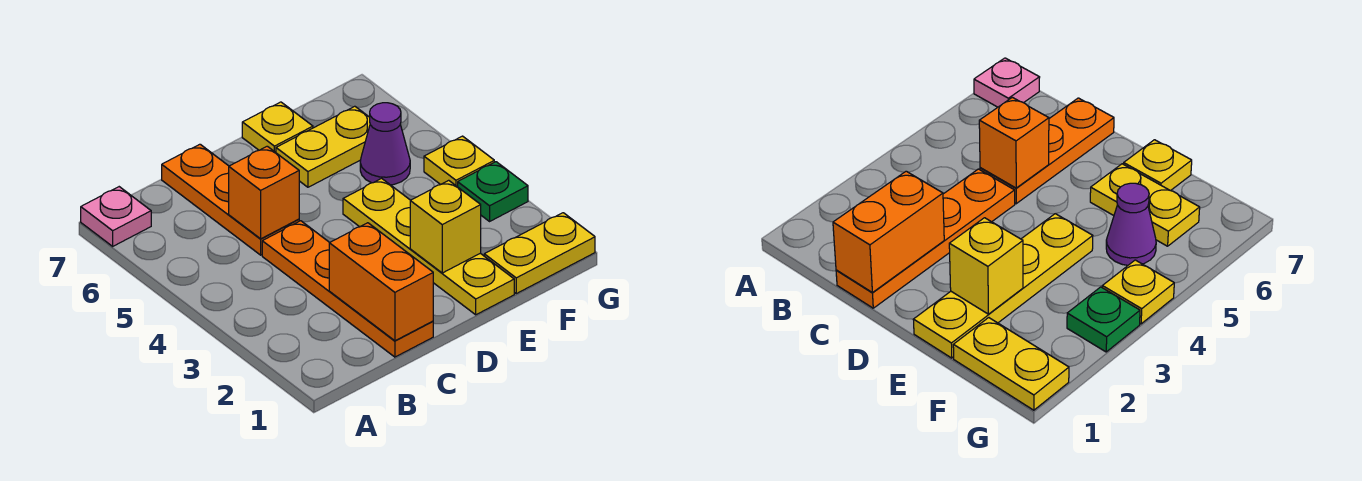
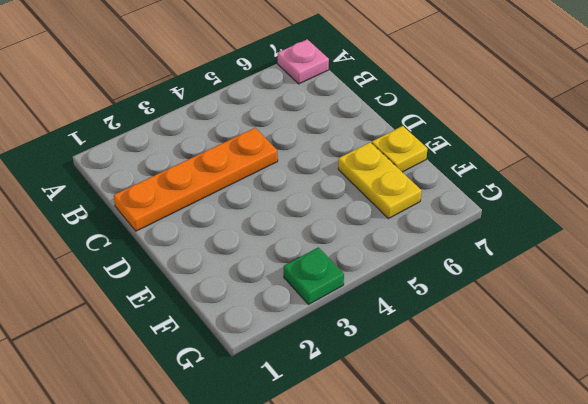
none -> orange 1x3 plate [162,144,299,255]
none -> yellow 1x4 plate [343,178,514,315]
none -> yellow 1x2 plate [484,213,595,294]

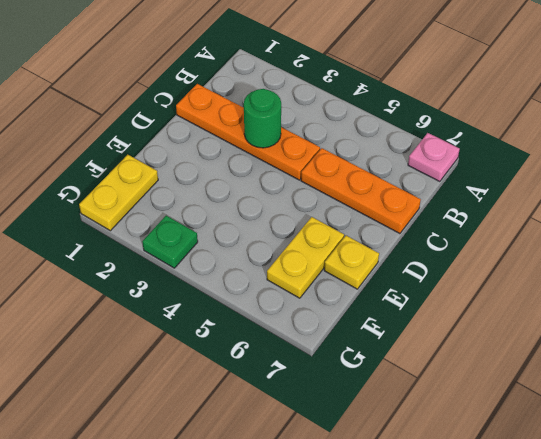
green 1x1 round brick [244,89,281,148] -> none
none -> yellow 1x4 plate [343,178,514,315]
none -> purple 1x1 cone [360,103,410,185]
none -> yellow 1x1 plate [424,136,494,187]

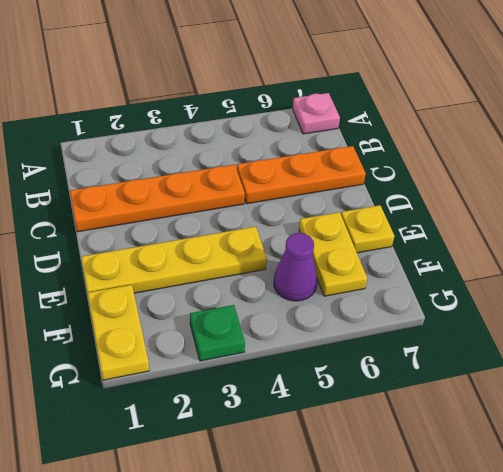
none -> yellow 1x1 plate [424,136,494,187]
none -> orange 1x2 brick [329,223,433,341]
none -> orange 1x1 brick [229,146,299,239]

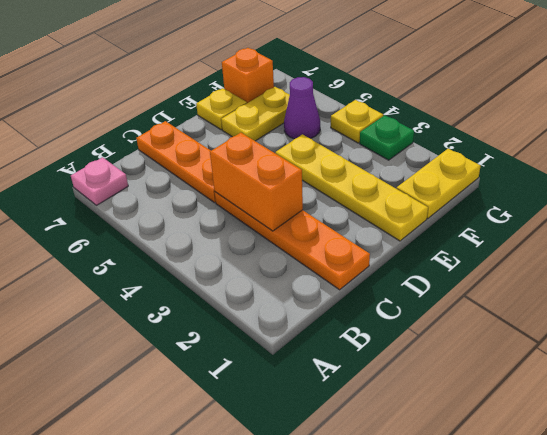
orange 1x2 brick [210,133,303,231] -> orange 1x2 brick moved to [329,223,433,341]
orange 1x1 brick [222,48,274,103] -> orange 1x1 brick moved to [229,146,299,239]
none -> yellow 1x1 brick [410,180,481,273]

